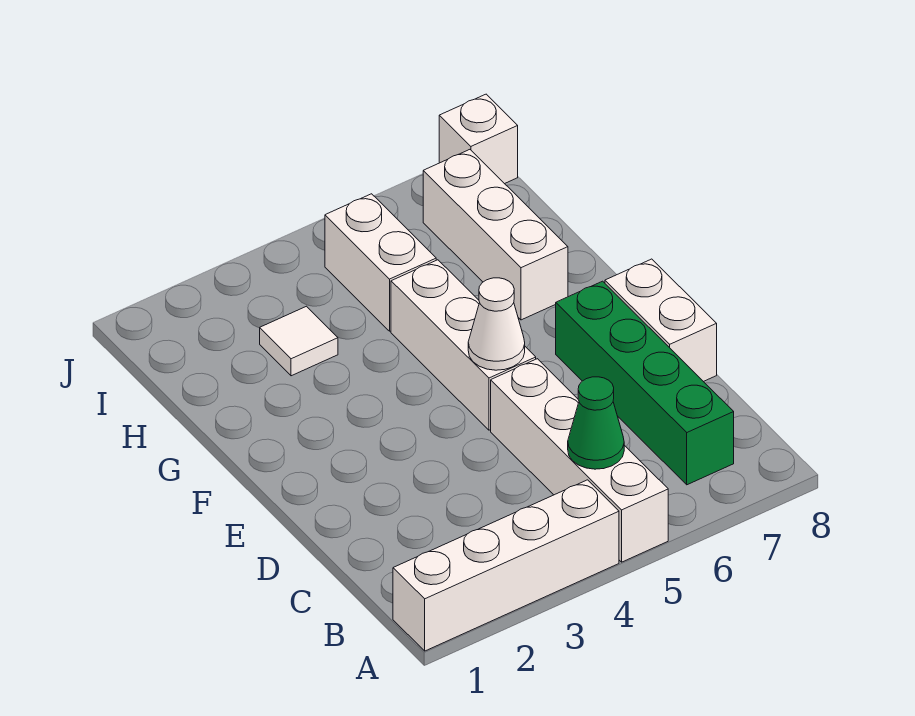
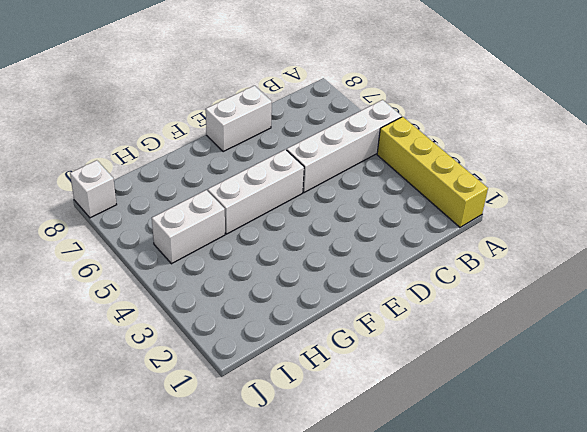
yellow 1x4 brick [377,117,488,227] -> white 1x4 brick [393,480,619,651]
none -> green 1x4 brick [556,281,734,485]
none -> white 1x3 brick [423,150,568,320]

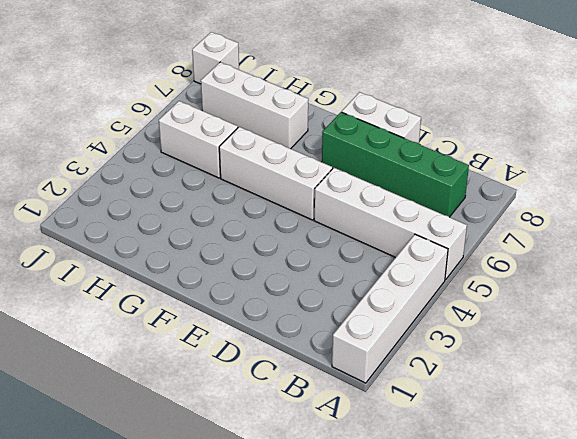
none -> white 1x1 tile [260,306,338,376]
none -> green 1x1 cone [568,377,624,469]

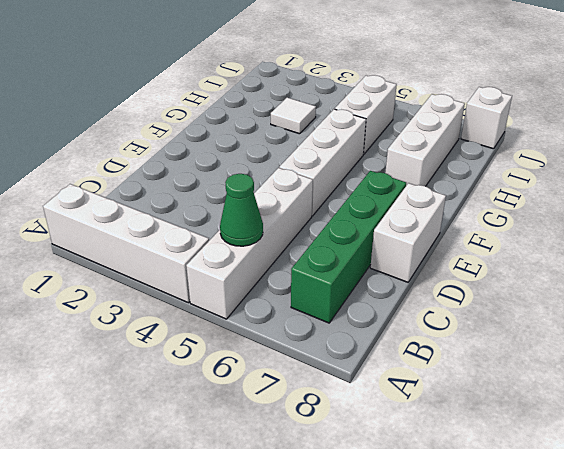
none -> white 1x1 cone [468,278,525,370]

